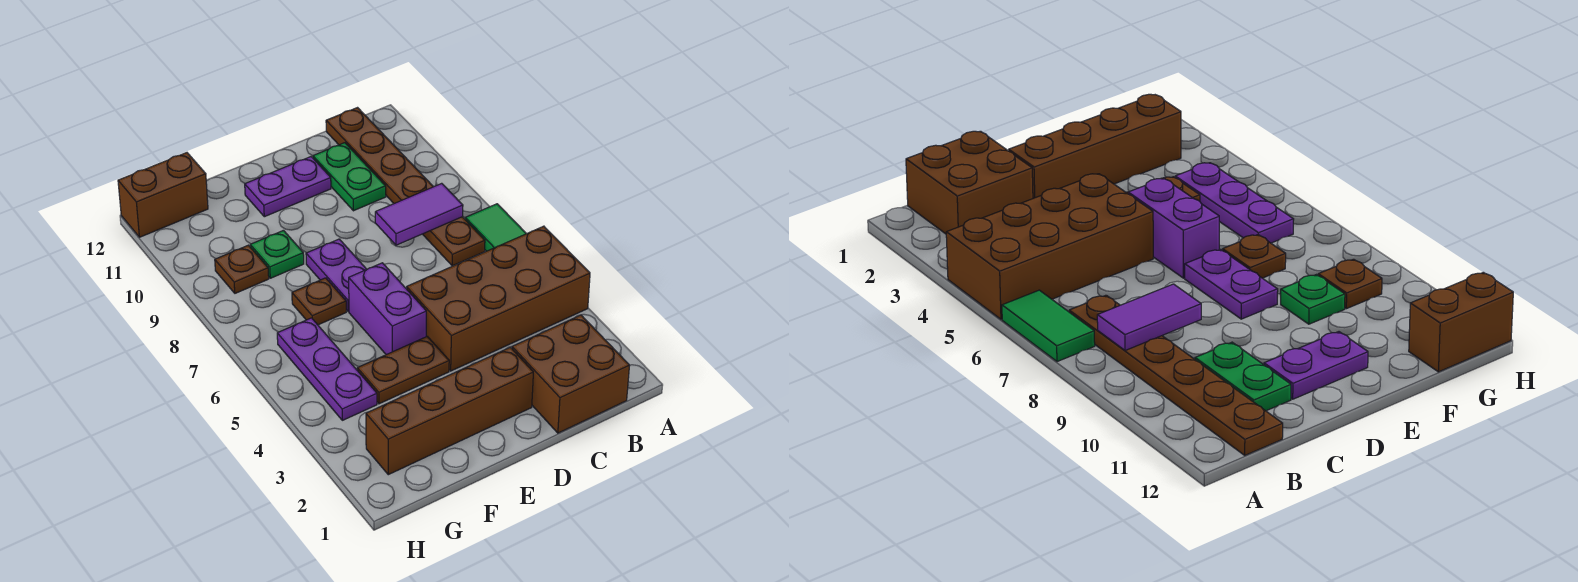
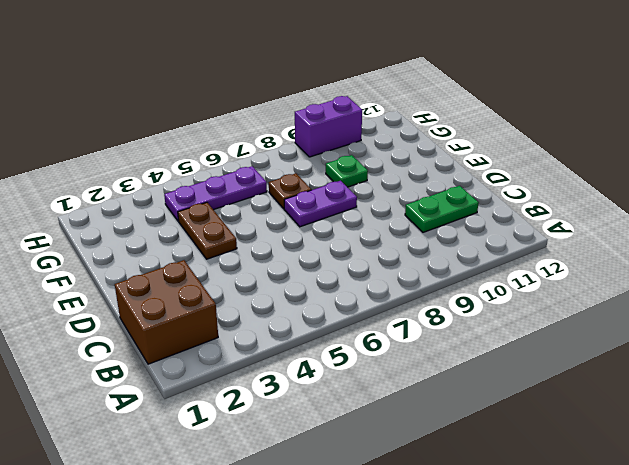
purple 1x2 brick [295,96,362,157] -> purple 1x2 brick moved to [349,263,426,355]
none -> brown 2x4 brick [407,226,590,371]
none -> green 1x2 tile [465,204,526,251]
none -> brown 1x6 plate [326,108,485,266]

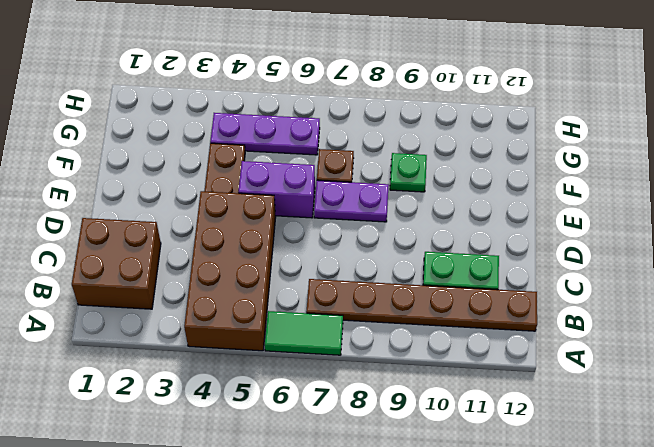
none -> brown 1x4 brick [366,347,533,475]
none -> purple 1x2 plate [245,157,331,217]
none -> brown 1x1 plate [215,245,269,293]

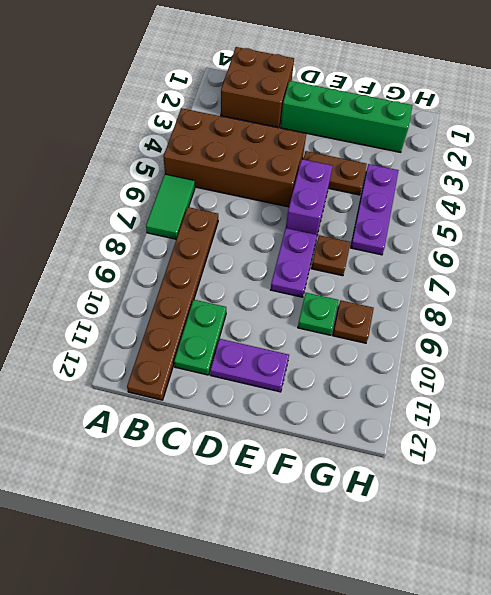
green 1x4 brick [281,81,412,152] -> brown 1x4 brick [366,347,533,475]
none -> brown 1x2 brick [118,153,208,237]
none -> purple 1x2 tile [375,183,463,245]

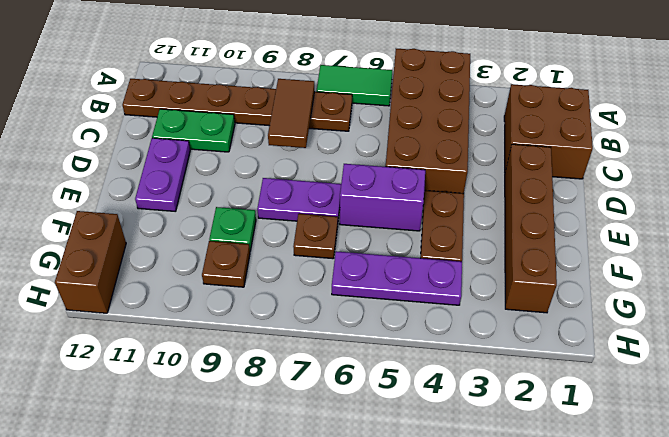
brown 1x2 tile [268,79,315,148] -> purple 1x2 tile [375,183,463,245]

